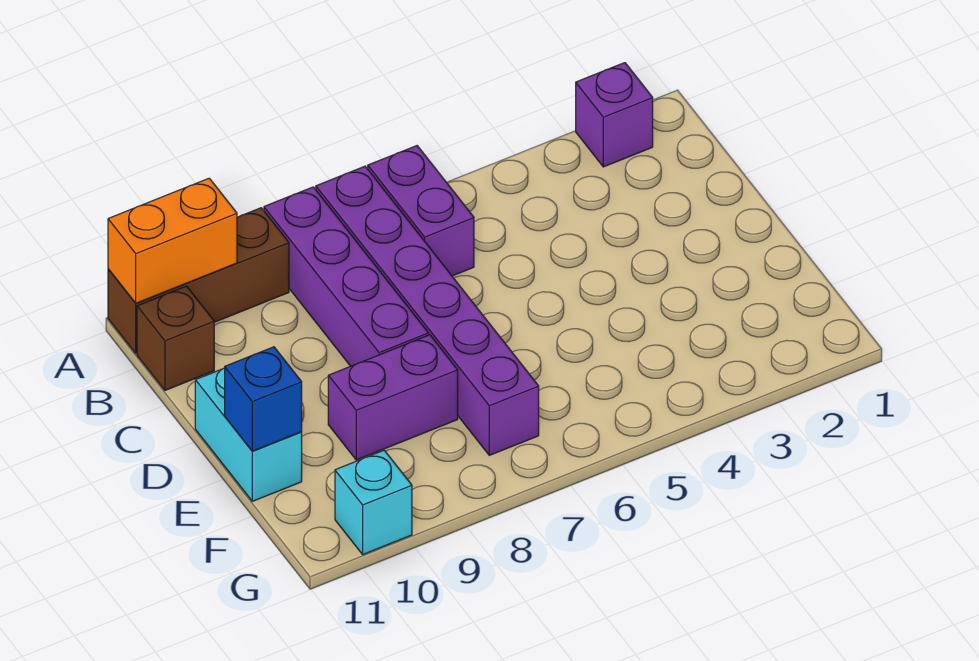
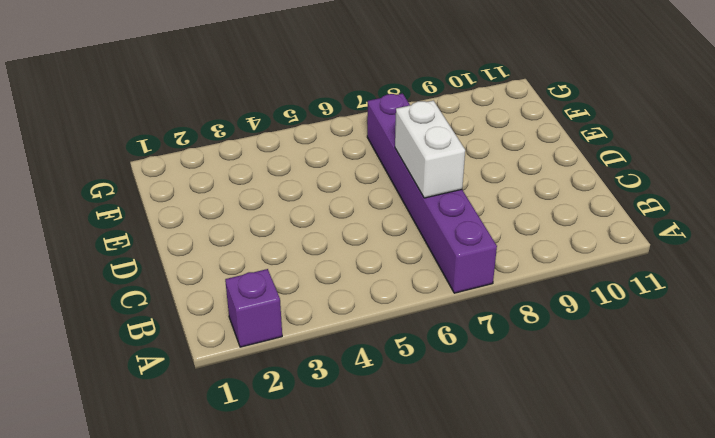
white 1x2 brick [395,101,465,198] -> none
none -> purple 1x2 brick [368,146,474,276]
none -> purple 1x4 brick [264,187,429,366]

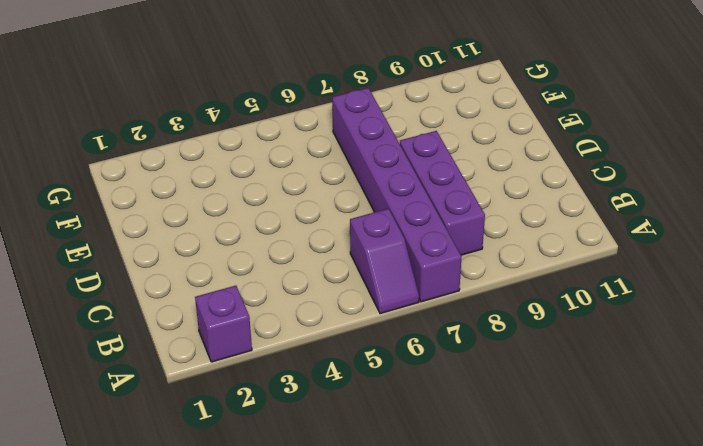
purple 1x2 slope [350,209,419,314] -> purple 1x2 brick [368,146,474,276]
purple 1x3 brick [400,131,485,255] -> purple 1x4 brick [264,187,429,366]
none -> brown 1x3 brick [108,208,289,353]
none -> brown 1x1 brick [137,286,214,390]

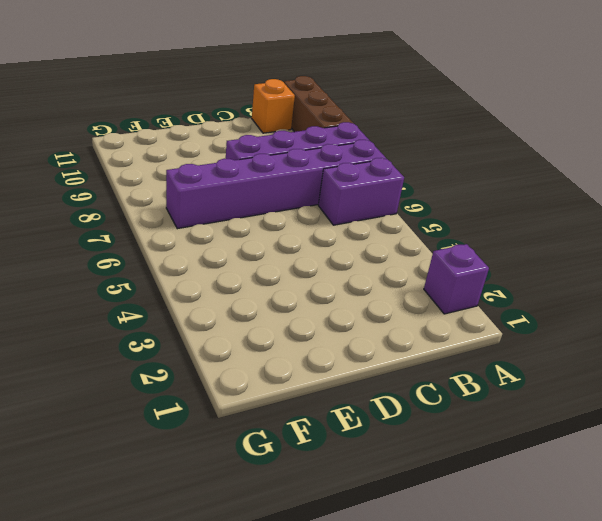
orange 1x1 brick [252,79,295,133] -> brown 1x1 brick [137,286,214,390]
none -> cyan 1x2 brick [195,368,302,501]
none -> purple 1x2 brick [328,335,458,460]

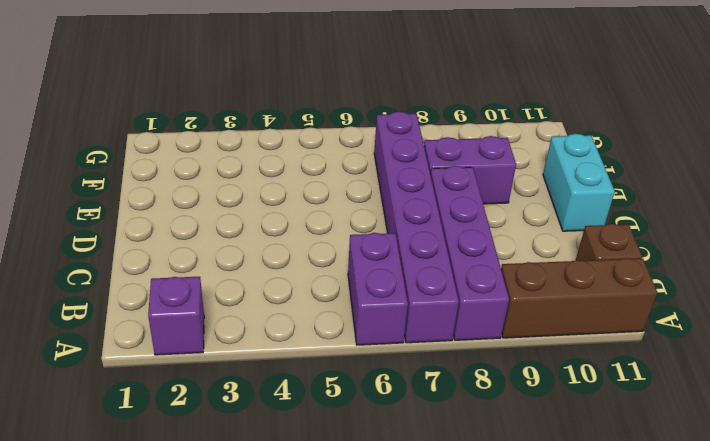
none -> cyan 1x1 brick [335,450,412,554]
none -> orange 1x2 brick [108,178,237,303]

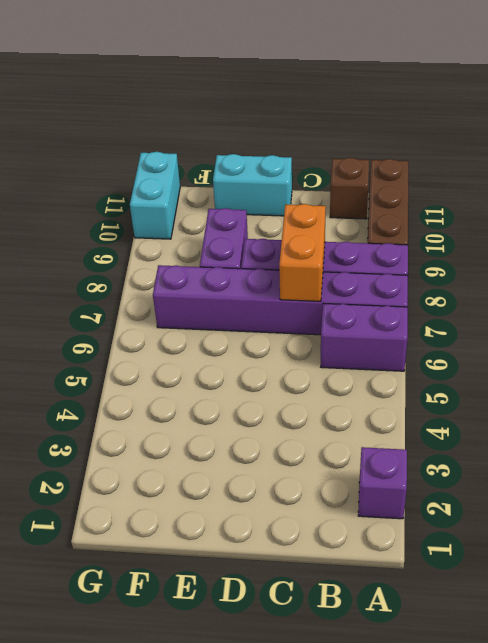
orange 1x2 brick [279,204,326,301] -> orange 1x2 brick moved to [108,178,237,303]
cyan 1x2 brick [130,152,180,239] -> cyan 1x1 brick [335,450,412,554]
none -> blue 1x1 brick [225,347,302,451]

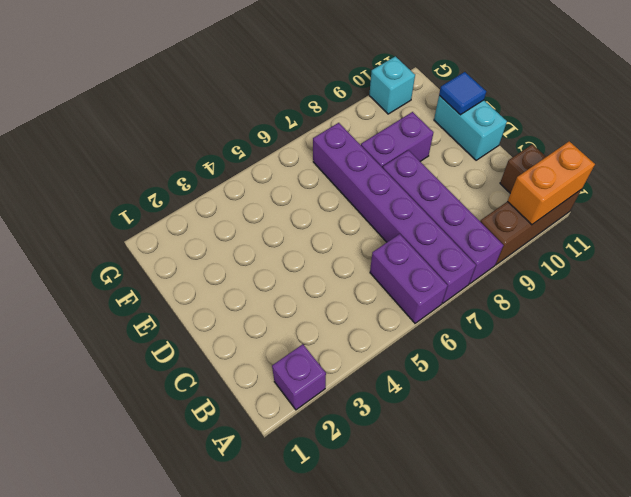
blue 1x1 tile [439,72,486,115] -> blue 1x1 brick [225,347,302,451]

